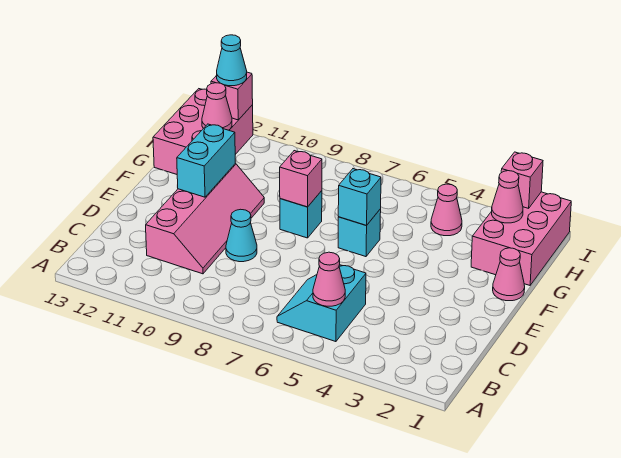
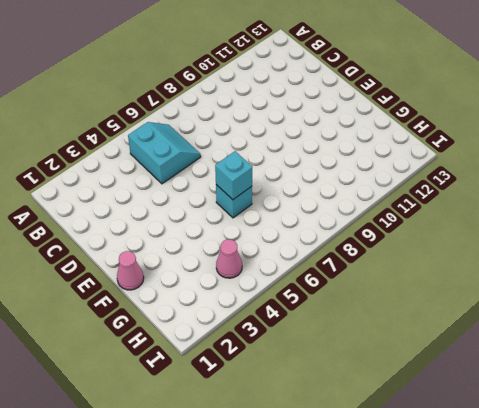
none -> pink 2x4 slope [146,164,264,274]
none -> cyan 1x1 cone [226,209,257,262]
none -> cyan 1x1 brick [280,191,322,238]

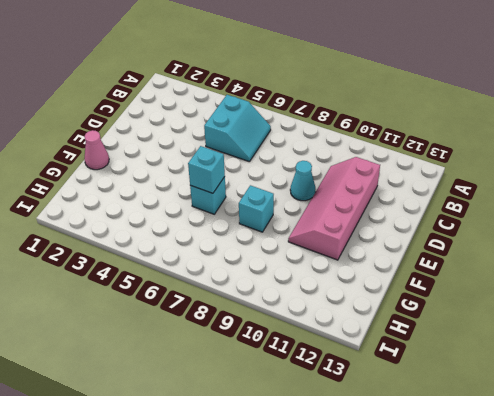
none -> pink 2x3 brick [471,192,571,285]
none -> pink 2x3 brick [153,89,253,174]
none -> pink 1x1 cone [431,184,462,236]

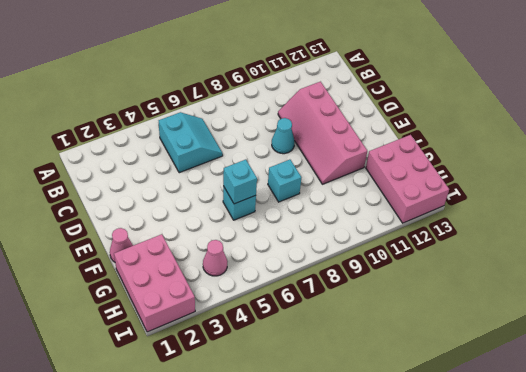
none -> pink 1x1 cone [313,252,345,306]
none -> cyan 1x2 brick [177,124,235,197]
none -> pink 1x1 brick [280,151,322,207]

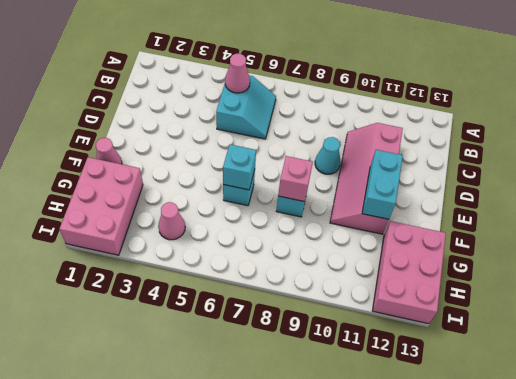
none -> pink 1x1 cone [492,171,523,223]
none -> pink 1x1 cone [202,83,232,130]
none -> pink 1x1 brick [501,152,543,208]

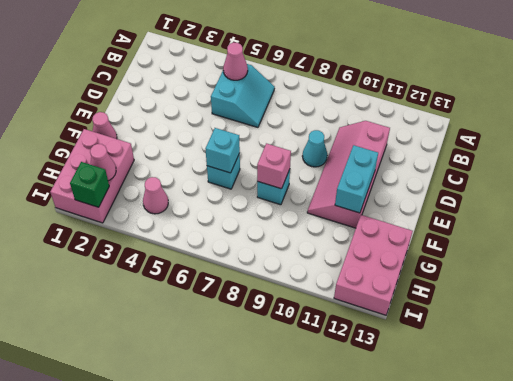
green 1x1 brick [70,162,109,207] -> pink 1x1 brick [501,152,543,208]
none -> pink 1x1 cone [202,83,232,130]
none -> pink 1x1 brick [211,72,253,120]
none -> cyan 1x1 cone [217,35,247,86]

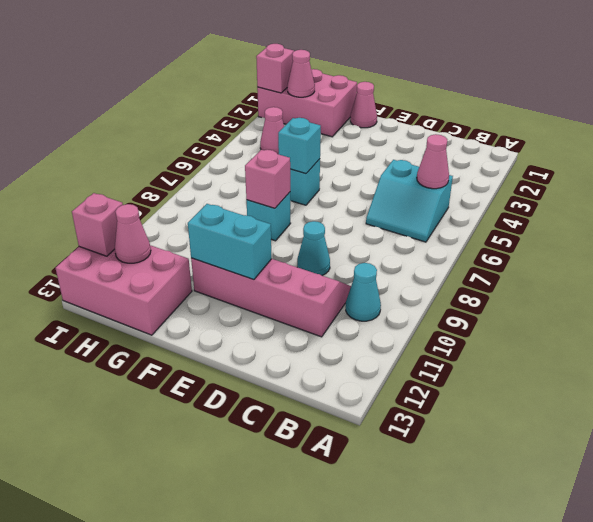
cyan 1x1 cone [346,263,381,321] -> cyan 1x1 cone moved to [217,35,247,86]

